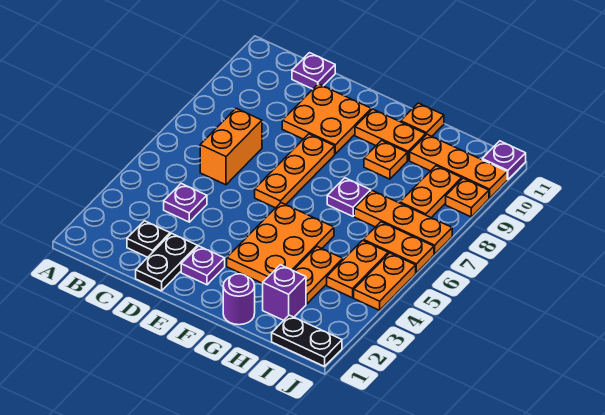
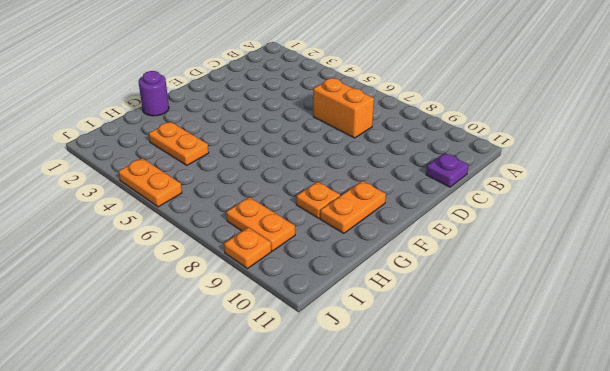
none -> black 1x1 plate [127,221,170,257]
none -> purple 1x1 plate [164,184,207,222]
none -> black 1x2 plate [136,233,197,291]

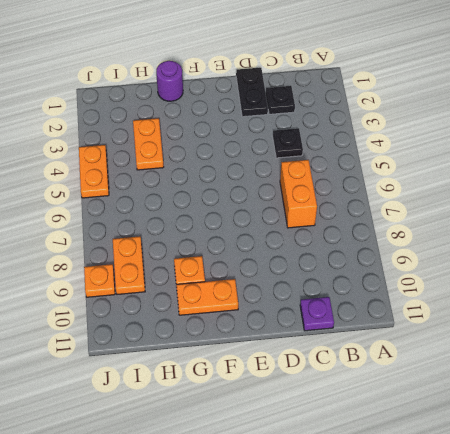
black 1x1 plate [273,128,303,158] -> purple 1x1 plate [164,184,207,222]
none -> orange 2x2 plate [282,84,371,154]
none -> purple 1x1 plate [181,246,225,285]
none -> orange 1x3 plate [255,134,335,208]

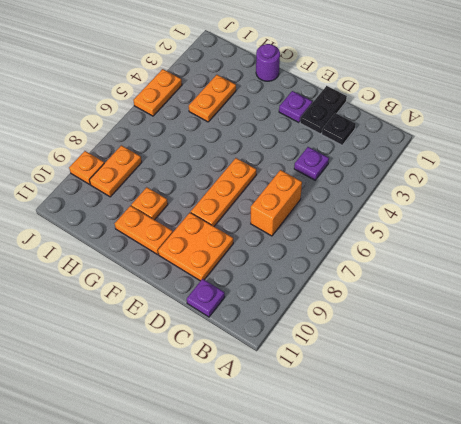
none -> orange 2x3 plate [227,203,334,283]
none -> purple 1x1 plate [327,178,371,216]
none -> orange 1x1 plate [401,103,444,136]

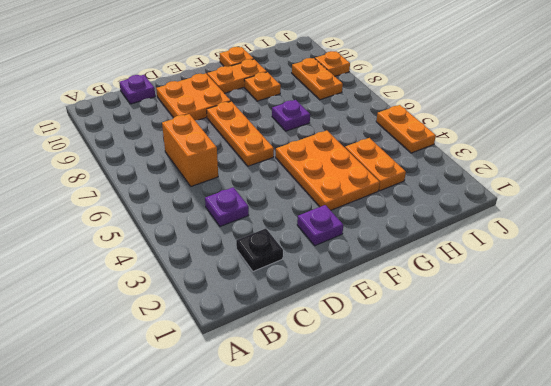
none -> black 1x2 plate [136,233,197,291]
none -> purple 1x1 round brick [223,274,255,325]
none -> purple 1x1 brick [263,265,306,320]

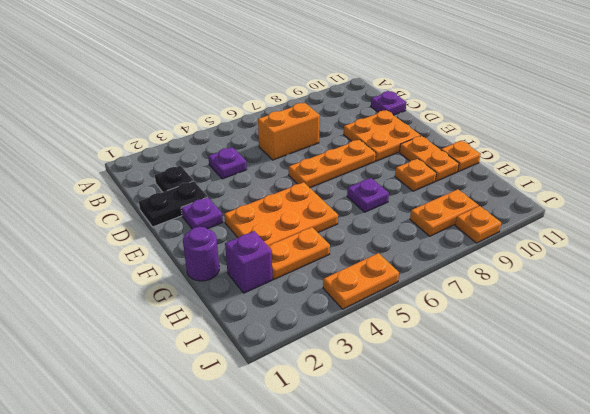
none -> orange 1x3 plate [354,191,452,254]
none -> orange 1x3 plate [410,134,507,198]
none -> black 1x2 plate [272,315,342,366]

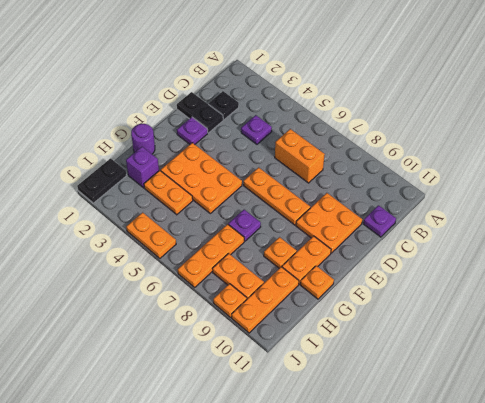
none -> orange 1x2 plate [327,240,388,298]
none -> orange 1x2 plate [363,222,434,273]
none -> purple 1x1 plate [482,141,526,180]

